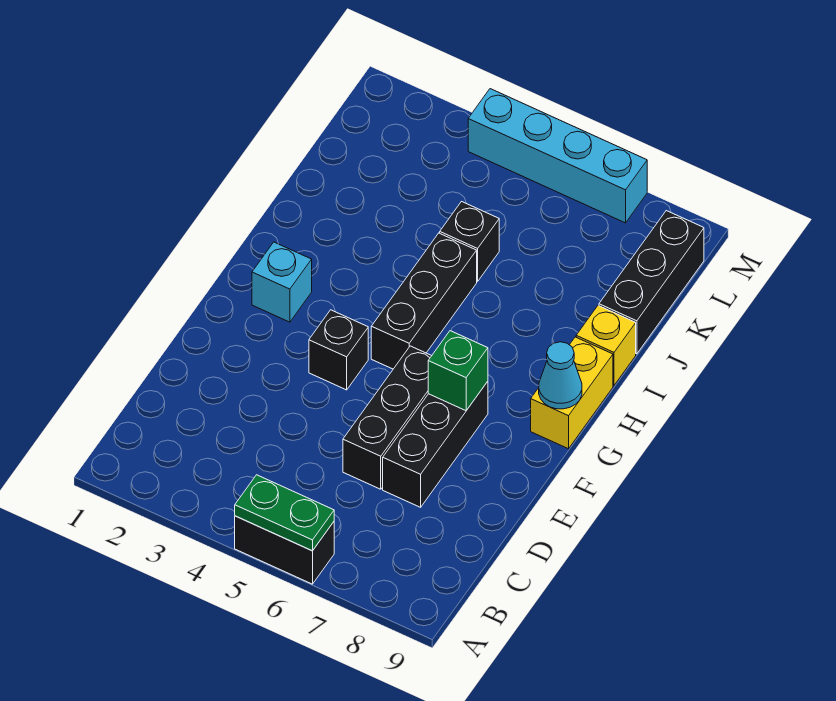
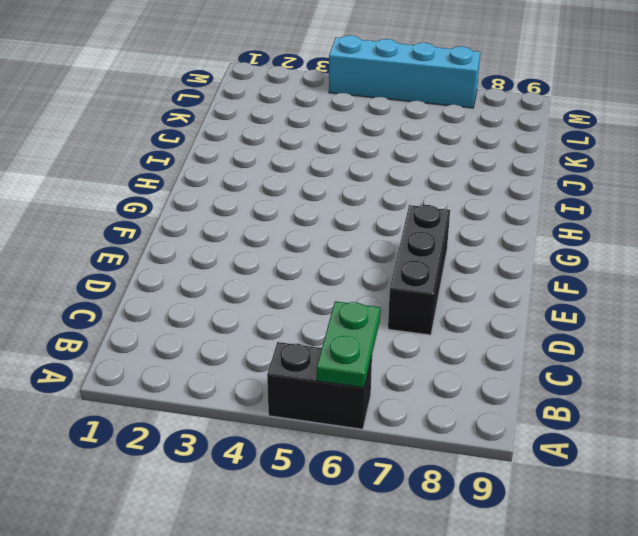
green 1x2 plate [317,301,380,388] -> green 1x2 plate turned to [235,475,334,551]
none -> black 1x3 brick [343,346,431,489]
none -> black 1x1 brick [309,310,368,390]
none -> cyan 1x1 brick [252,242,312,322]

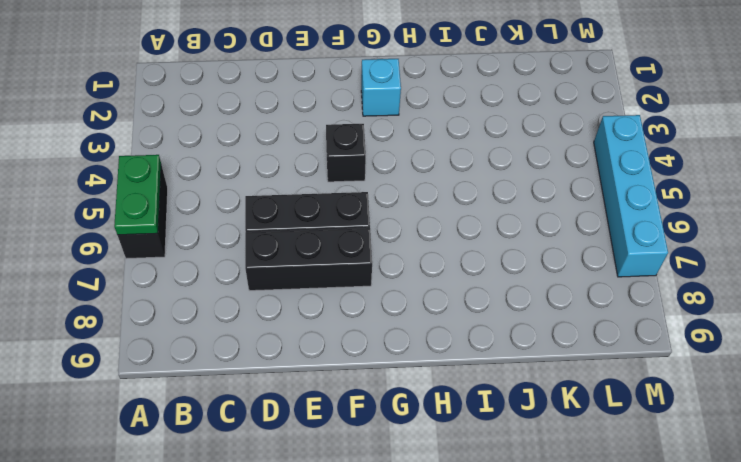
none -> black 1x3 brick [371,233,477,369]
none -> yellow 1x2 brick [531,337,613,449]
none -> yellow 1x1 brick [576,306,636,385]

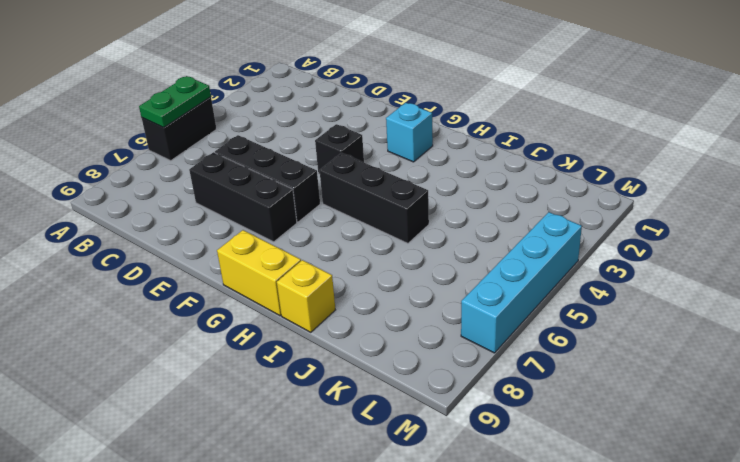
none -> black 1x1 brick [440,202,499,282]
none -> black 1x3 brick [599,211,704,354]
none -> green 1x1 brick [428,331,488,411]

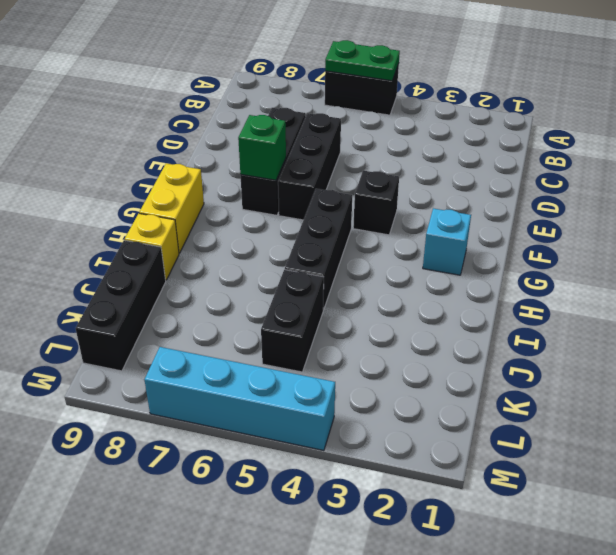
black 1x2 brick [261,270,324,372] -> black 1x1 brick [440,202,499,282]
none -> cyan 1x1 cone [539,342,582,409]

